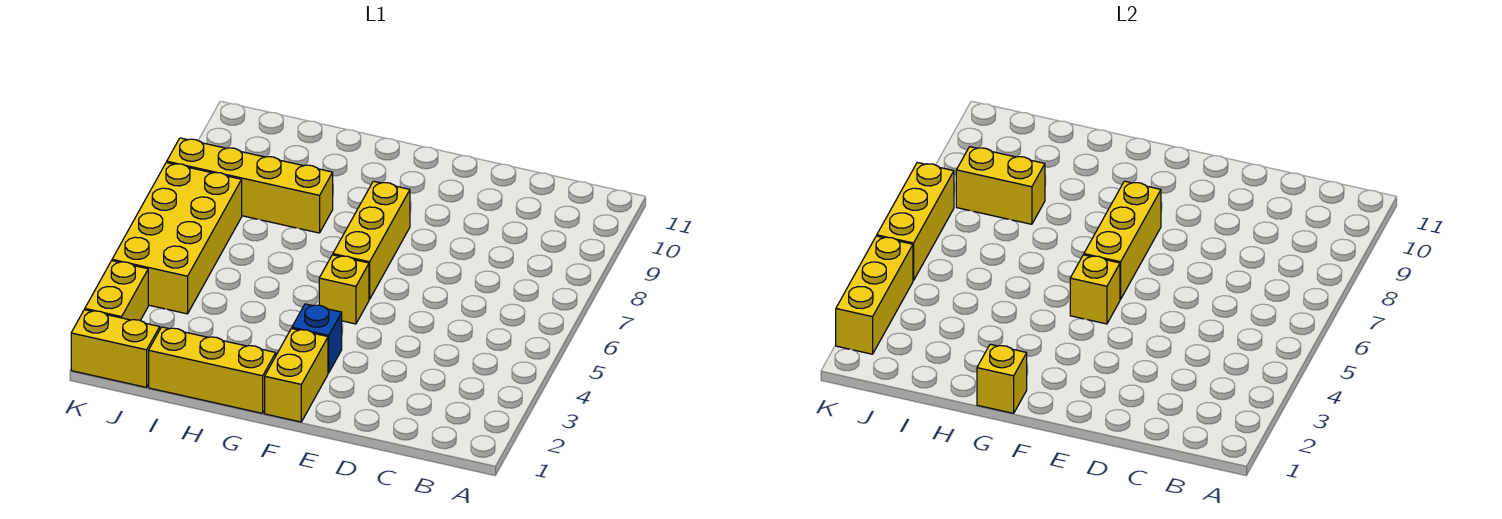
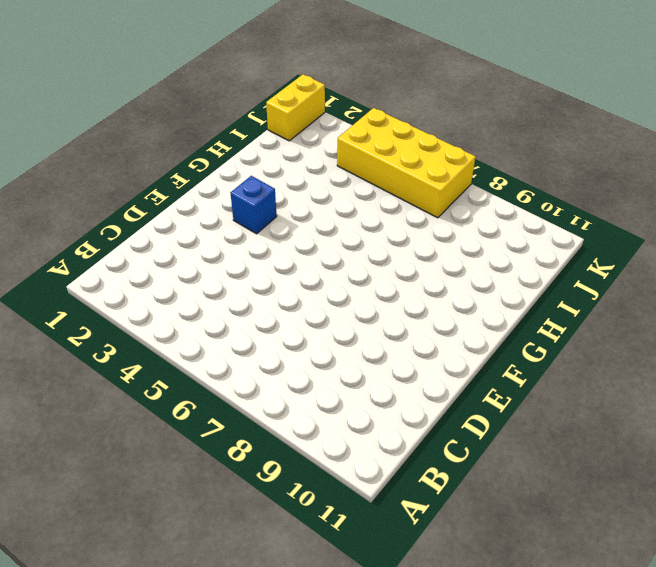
none -> yellow 1x2 brick [265,328,328,422]
none -> yellow 1x1 brick [319,255,369,324]
none -> yellow 1x3 brick [333,181,410,299]

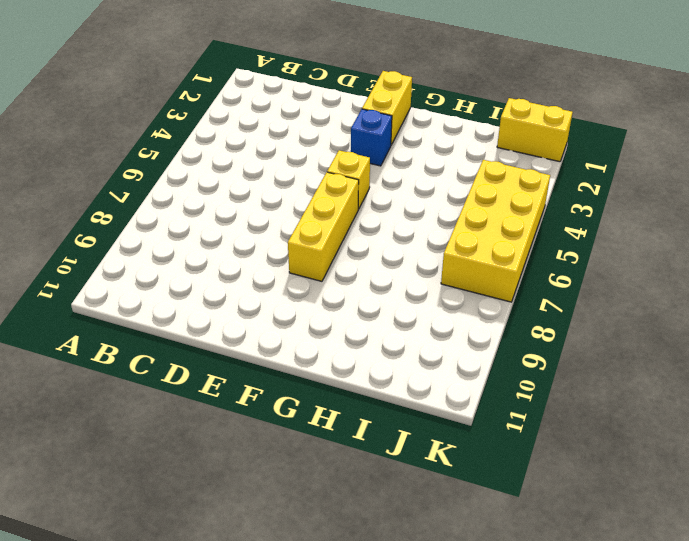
none -> yellow 1x3 brick [149,327,276,413]
none -> yellow 1x4 brick [167,138,333,233]
none -> yellow 1x2 brick [85,261,148,321]

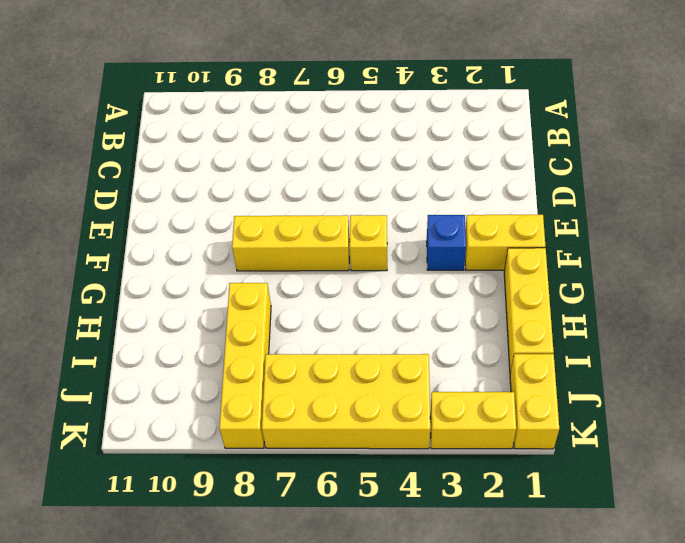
none -> yellow 1x1 brick [1070,255,1120,324]
none -> yellow 1x3 brick [1084,181,1161,299]
none -> yellow 1x1 brick [977,344,1027,413]

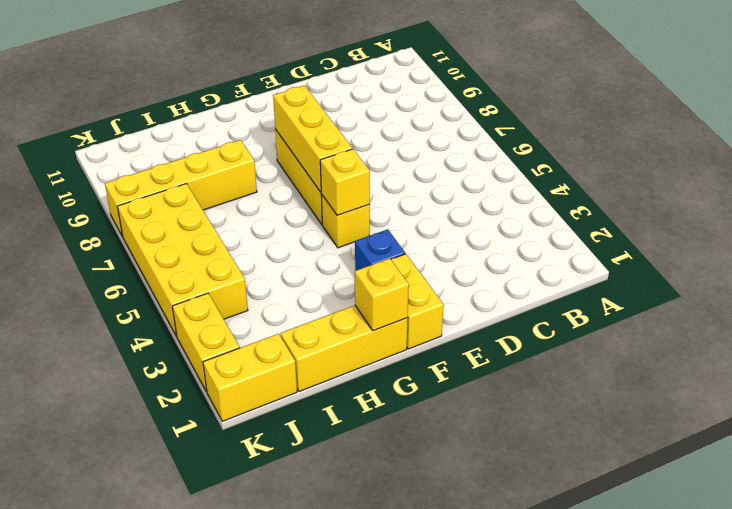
none -> yellow 1x2 brick [956,147,1045,224]
none -> yellow 1x3 brick [836,236,913,354]
none -> yellow 1x3 brick [877,163,954,281]

